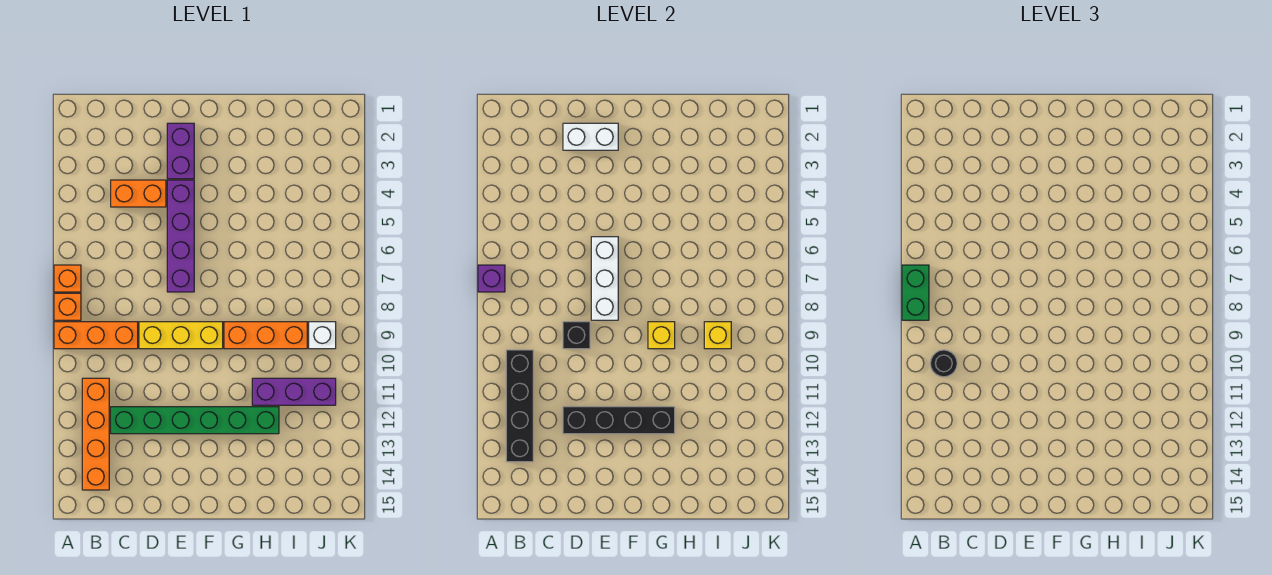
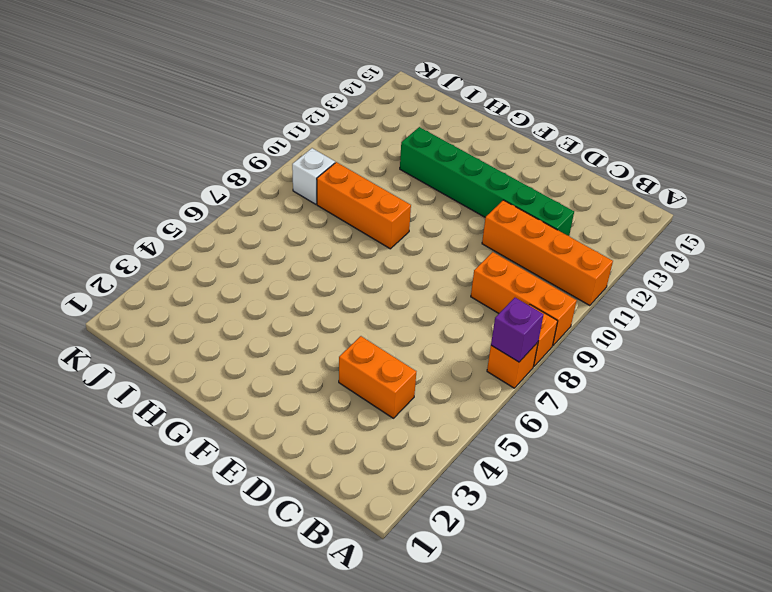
orange 1x4 brick [482,200,613,306] -> orange 1x4 brick turned to [82,378,109,490]
none -> yellow 1x3 brick [139,322,223,349]
none -> purple 1x2 brick [167,123,194,179]
none -> purple 1x4 brick [167,180,194,292]

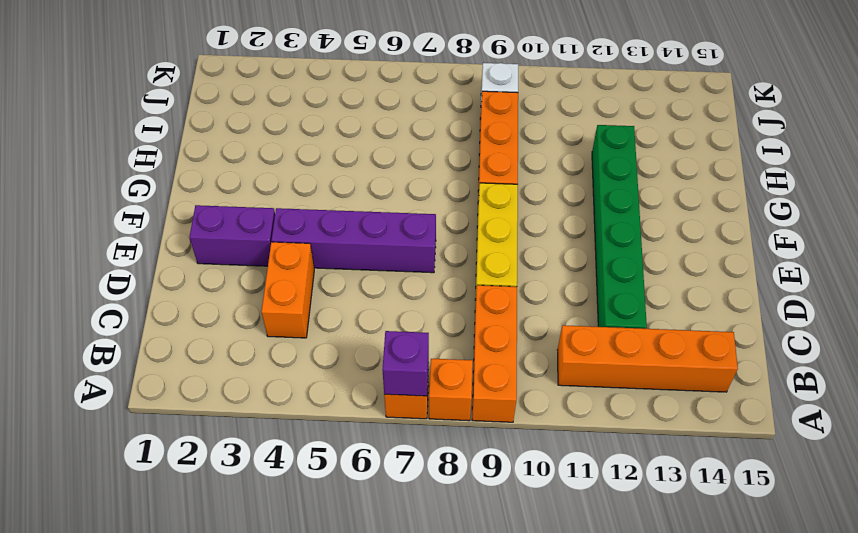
none -> purple 1x3 brick [252,378,336,405]
none -> black 1x4 brick [506,350,533,462]
none -> white 1x2 brick [563,123,618,150]

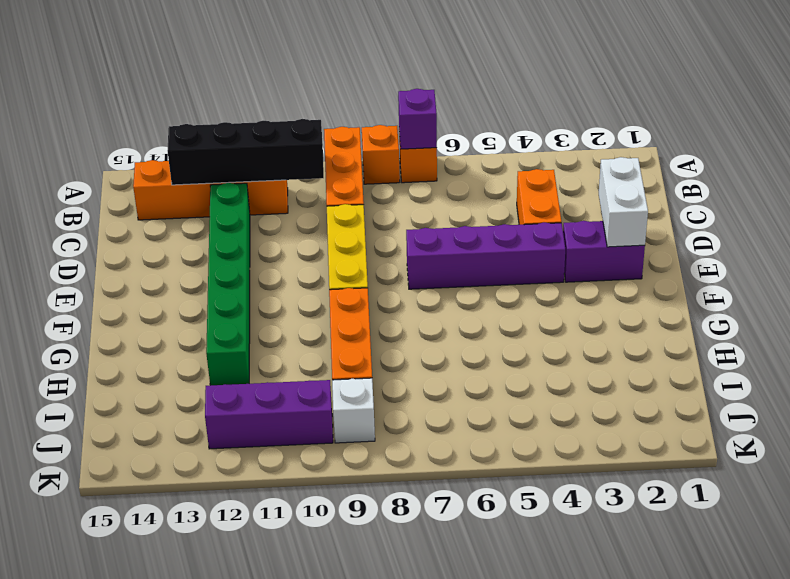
purple 1x3 brick [205,380,333,449] -> purple 1x3 brick turned to [252,378,336,405]
none -> black 1x1 brick [563,322,590,349]
none -> black 1x4 brick [563,407,675,434]
none -> white 1x3 brick [591,237,618,320]

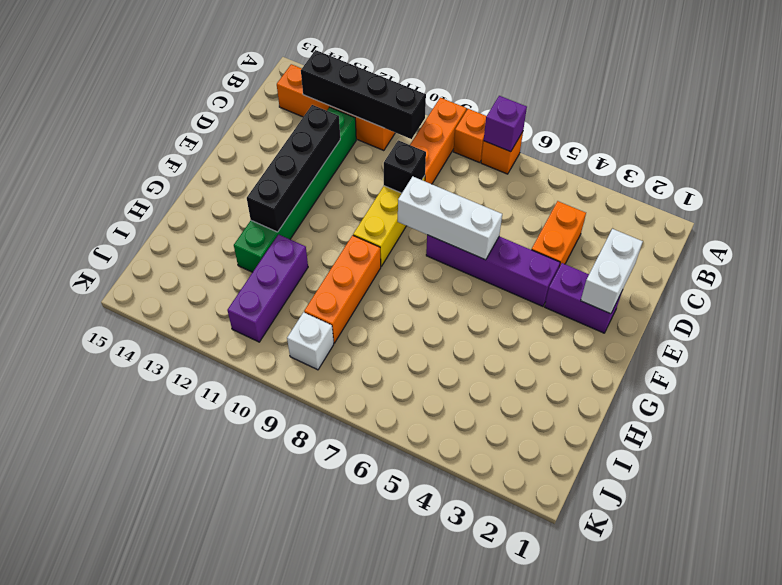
none -> yellow 1x1 brick [648,322,675,349]
none -> yellow 1x1 brick [704,322,731,349]
none -> green 1x2 brick [902,265,929,320]

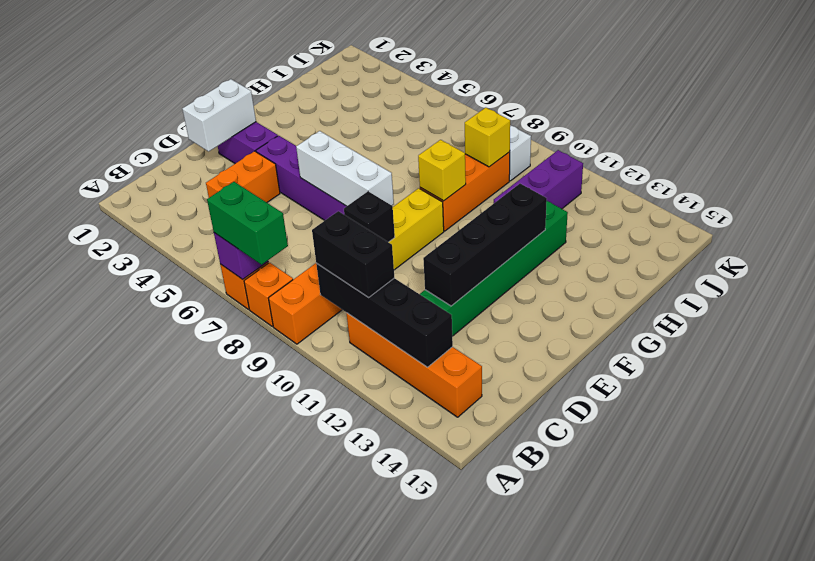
black 1x2 brick [312,211,394,298] -> black 1x1 round brick [930,350,957,377]

